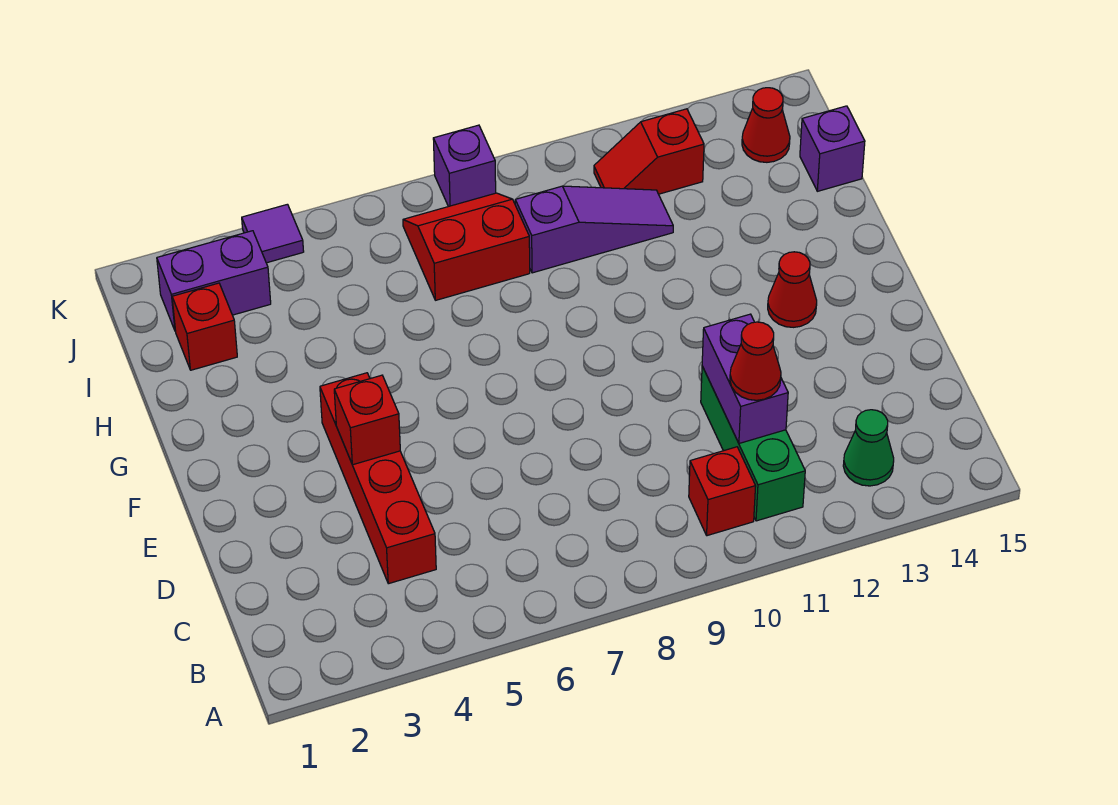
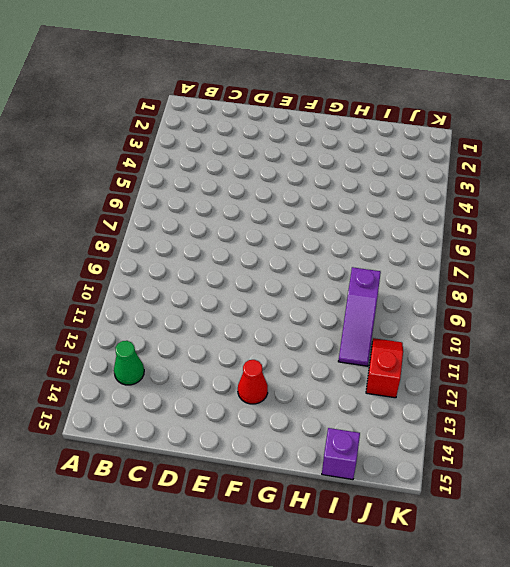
none -> red 1x1 brick [689,447,756,536]
none -> green 1x3 brick [701,366,805,521]
none -> red 1x4 brick [320,373,436,584]

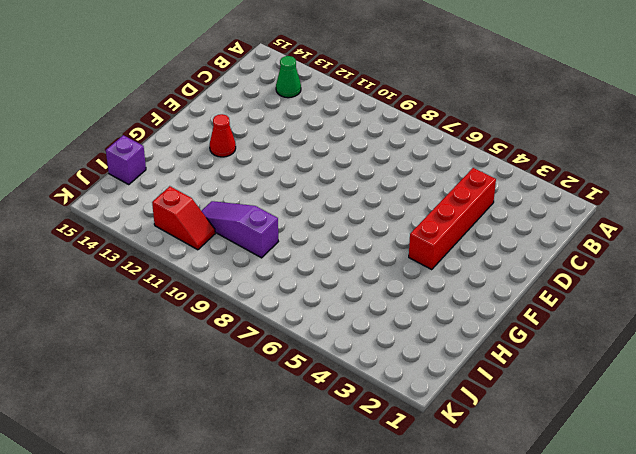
none -> red 1x1 brick [689,447,756,536]
none -> green 1x3 brick [701,366,805,521]
none -> red 1x1 brick [172,283,237,370]

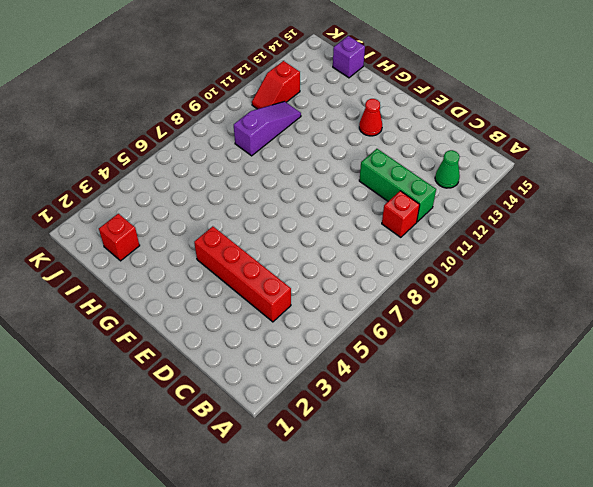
none -> red 2x2 slope [403,193,530,300]
none -> purple 1x2 brick [157,231,271,331]
none -> red 1x1 cone [742,88,790,162]

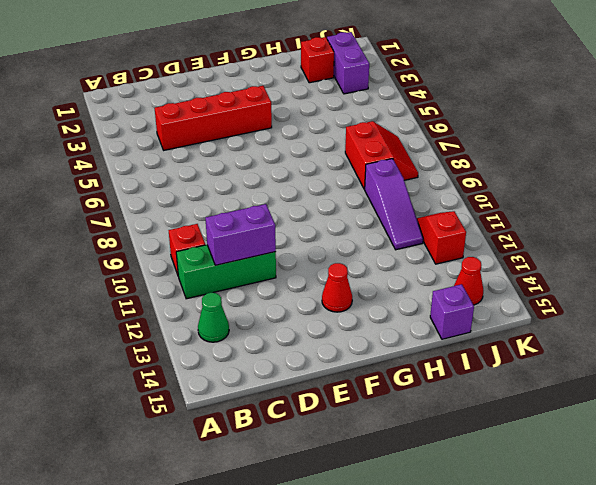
none -> purple 1x1 tile [242,204,304,263]
none -> purple 1x1 brick [433,125,496,207]
none -> red 1x1 brick [334,375,400,465]

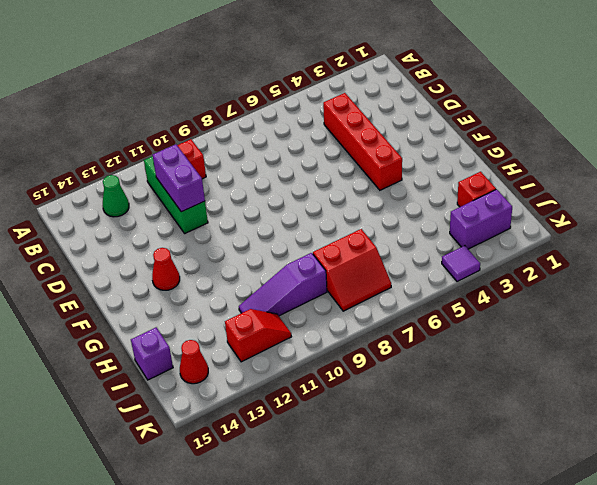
none -> purple 1x1 brick [433,125,496,207]
none -> red 1x1 brick [334,375,400,465]
none -> red 1x1 cone [730,322,781,400]

